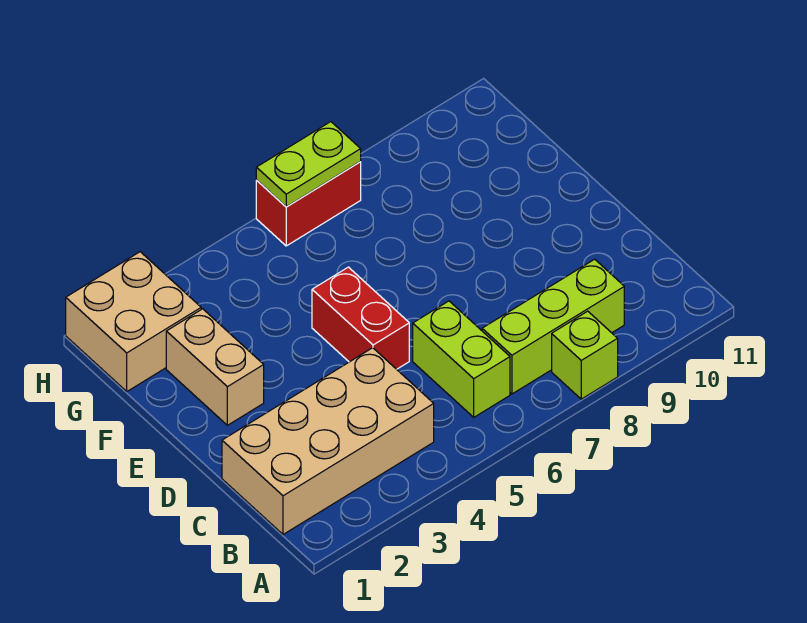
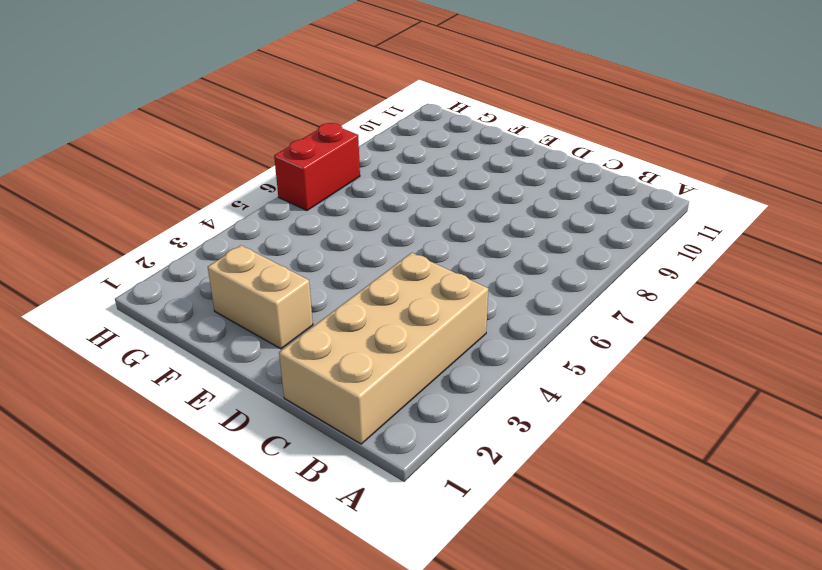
none -> lime 1x1 brick [552,311,618,399]
none -> lime 1x2 brick [413,301,510,417]

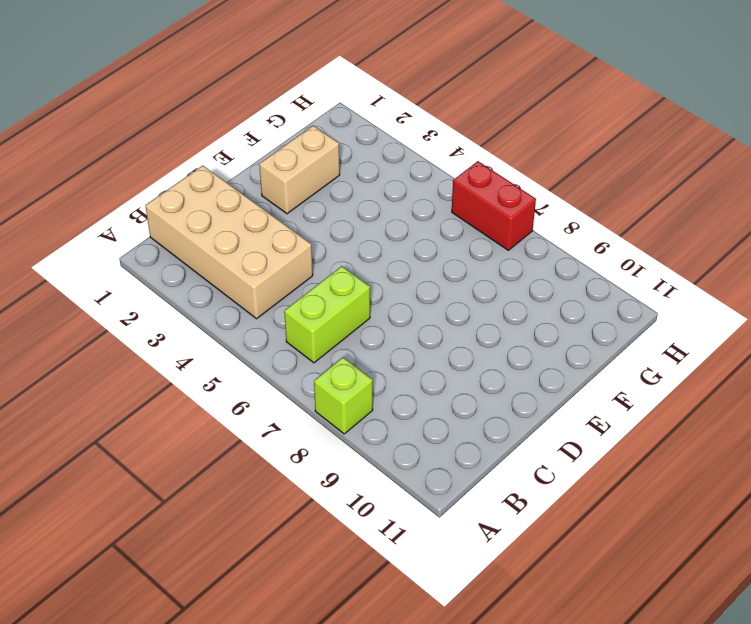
none -> lime 1x3 brick [482,259,624,394]
none -> red 1x2 brick [312,267,409,369]

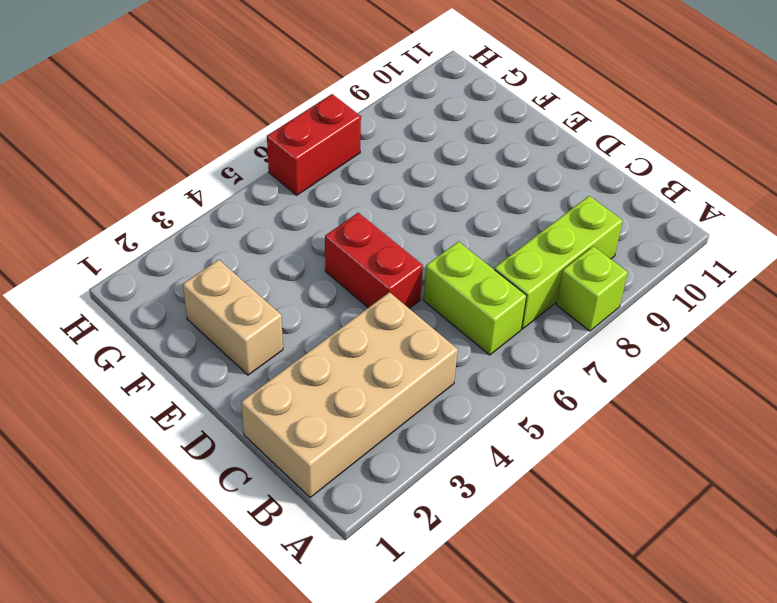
none -> tan 2x2 brick [66,252,201,391]
none -> lime 1x2 plate [256,122,361,207]

